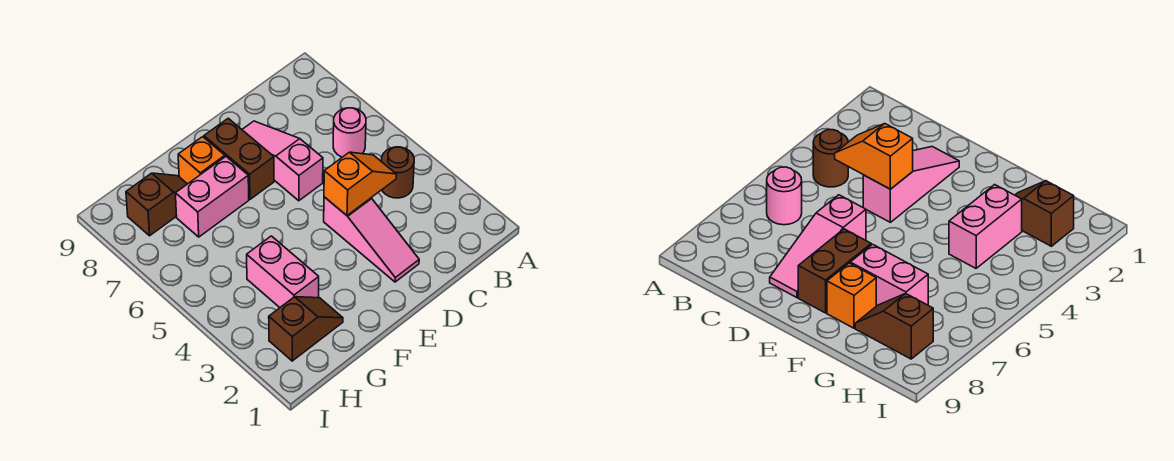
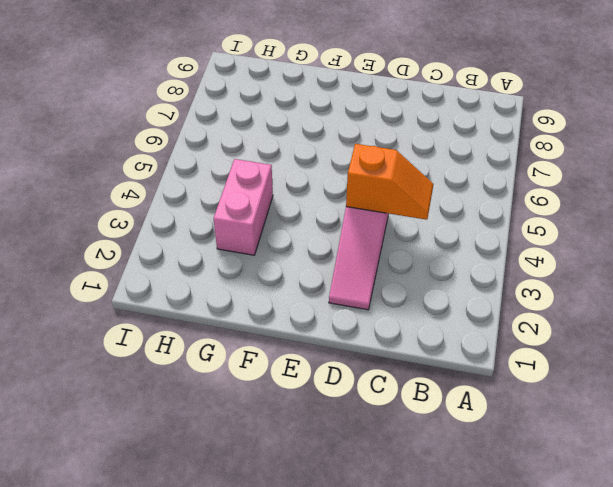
none -> brown 1x1 round brick [381,147,414,198]
none -> pink 1x1 round brick [333,108,366,157]

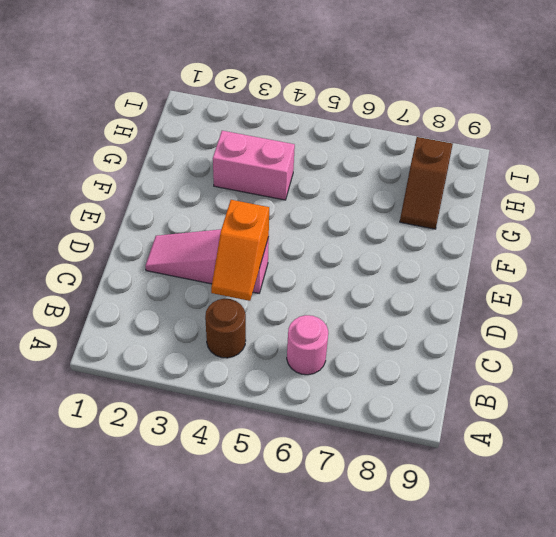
none -> pink 1x3 slope [242,121,323,201]
none -> brown 1x2 brick [204,118,274,199]

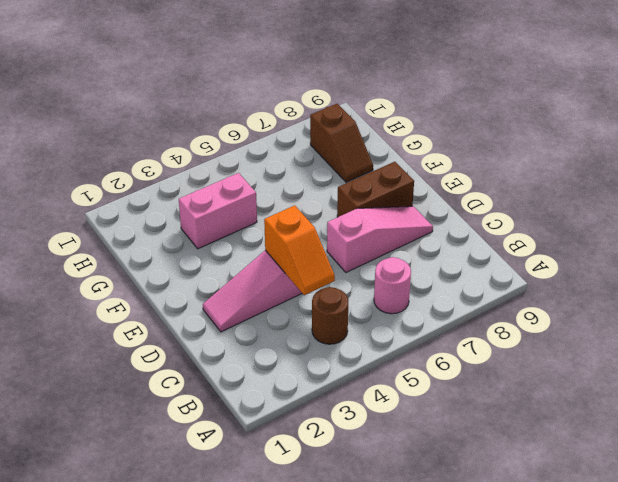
none -> pink 1x2 brick [175,157,249,237]
none -> orange 1x1 brick [178,137,225,184]

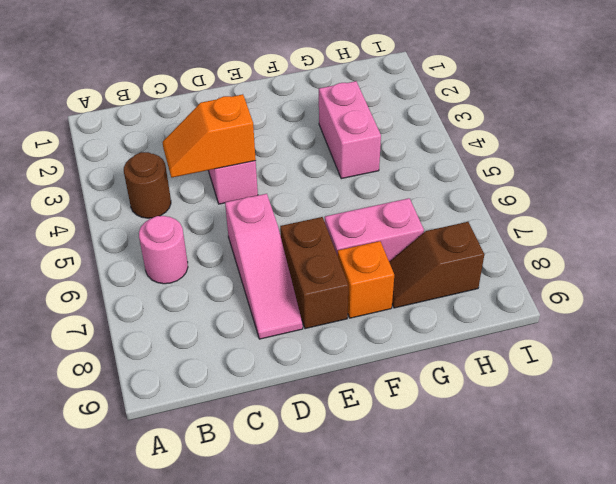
none -> brown 1x2 slope [269,297,343,361]

